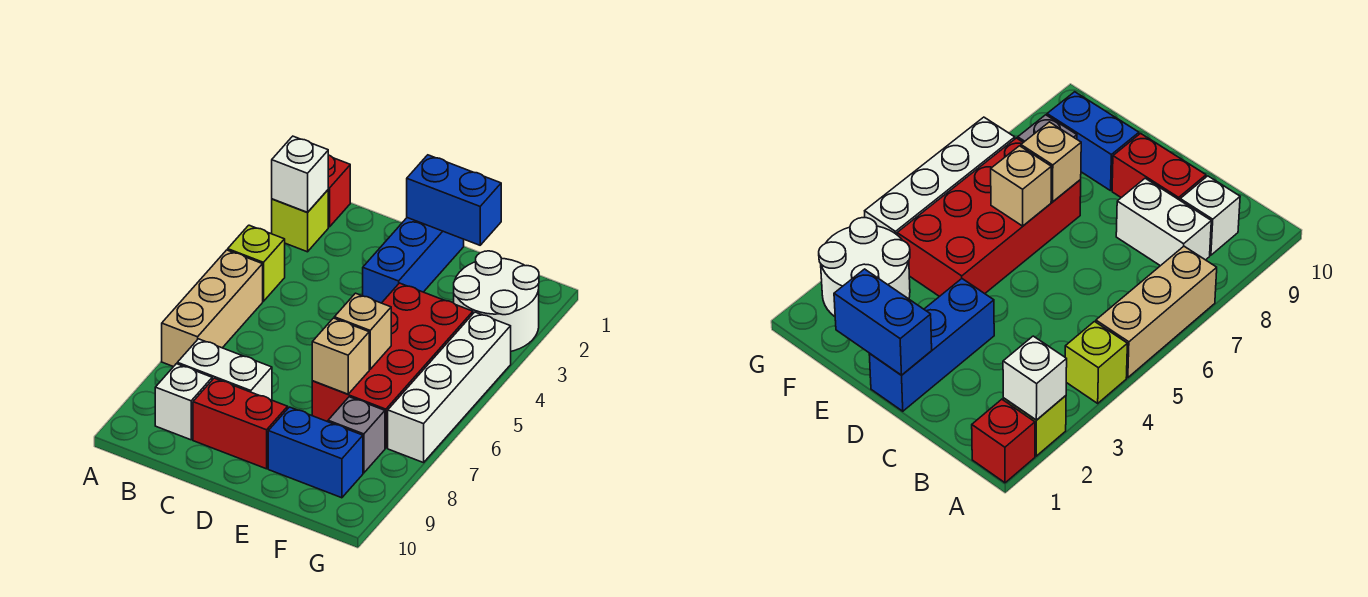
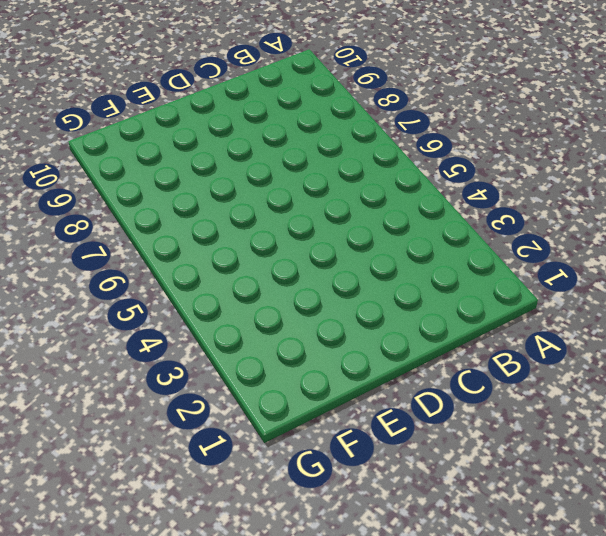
none -> red 1x1 brick [328,155,350,227]
none -> lime 1x1 brick [272,190,328,252]
none -> lime 1x1 brick [228,225,285,301]

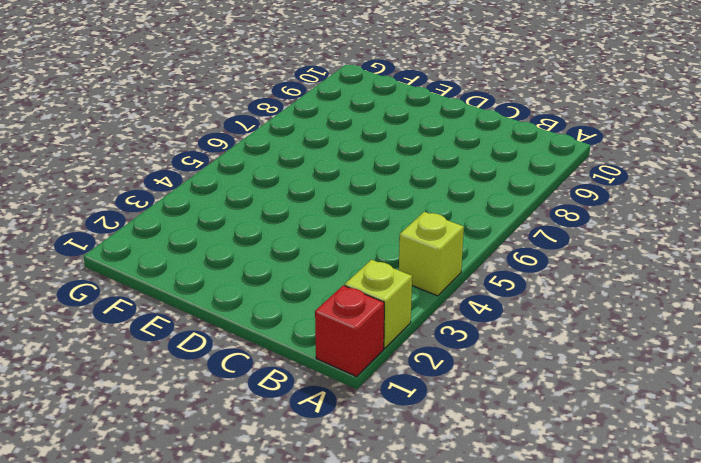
none -> tan 1x3 brick [162,250,263,367]
none -> white 1x2 brick [177,339,272,400]
none -> white 1x1 brick [155,364,212,440]

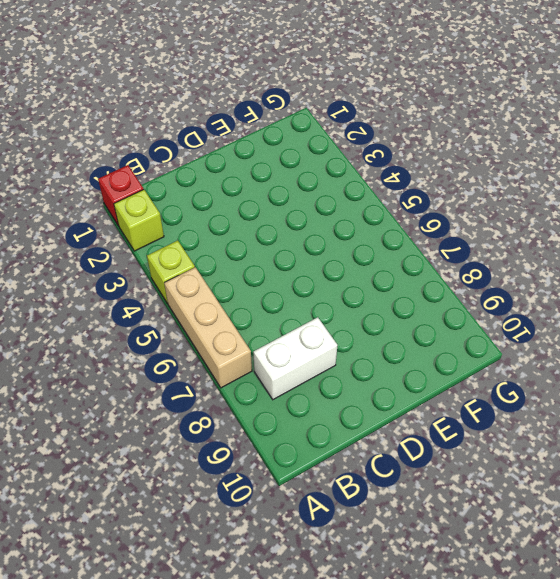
none -> white 1x1 brick [155,364,212,440]
none -> red 1x2 brick [193,378,288,469]
none -> blue 1x3 brick [363,218,464,303]

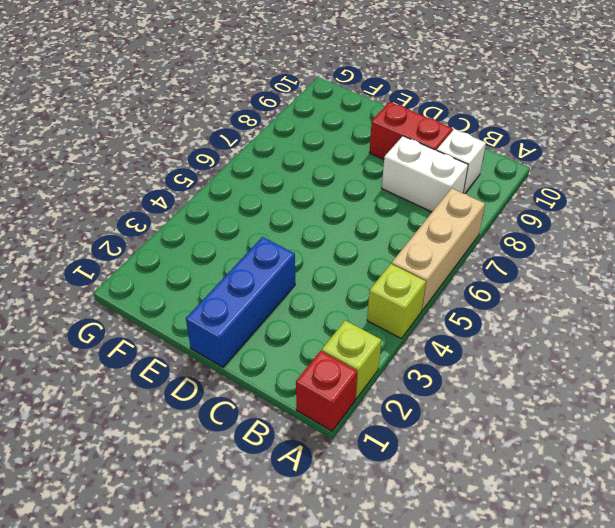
none -> red 2x4 brick [312,283,473,448]
none -> blue 1x2 brick [268,407,363,498]
none -> white 2x2 round brick [454,251,539,351]

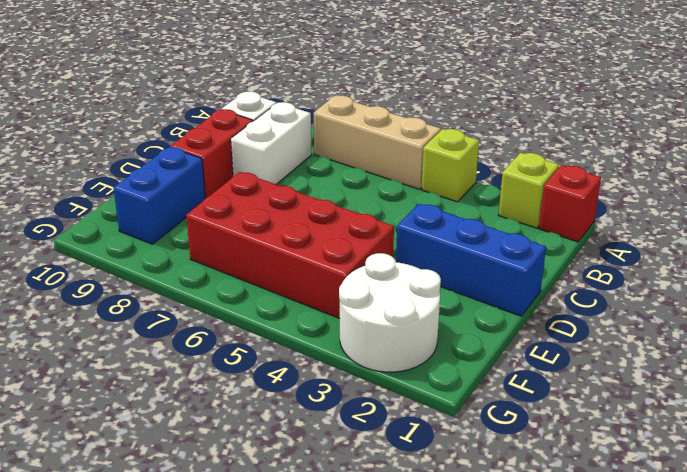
none -> grey 1x1 brick [328,397,385,473]
none -> white 1x4 brick [388,312,511,463]
none -> white 1x1 brick [272,136,328,212]

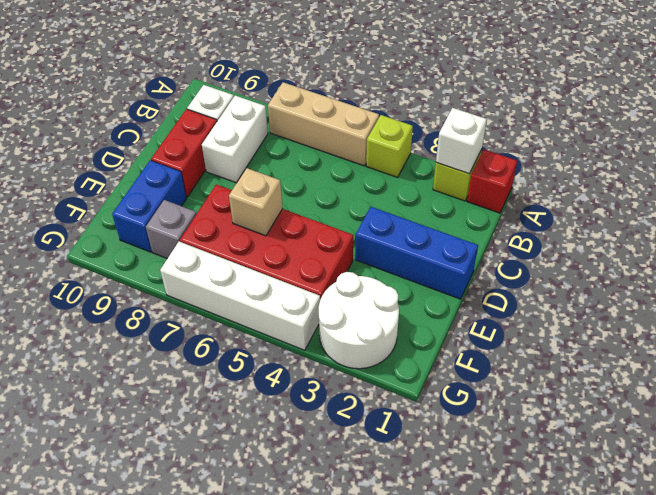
none -> blue 1x2 brick [407,155,501,245]
none -> tan 1x1 brick [312,318,369,394]

